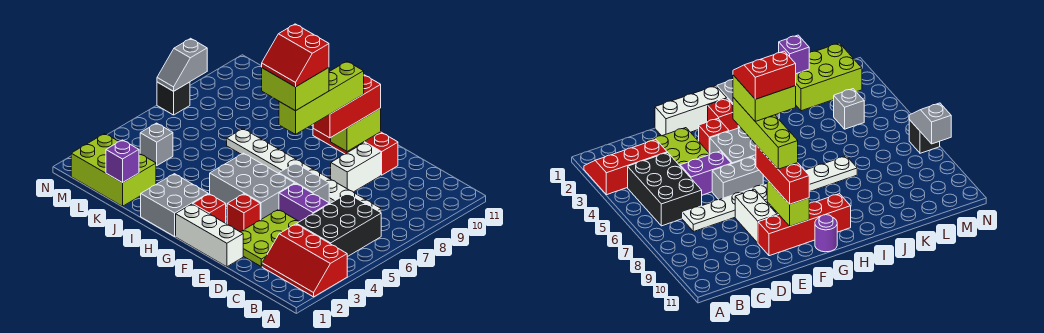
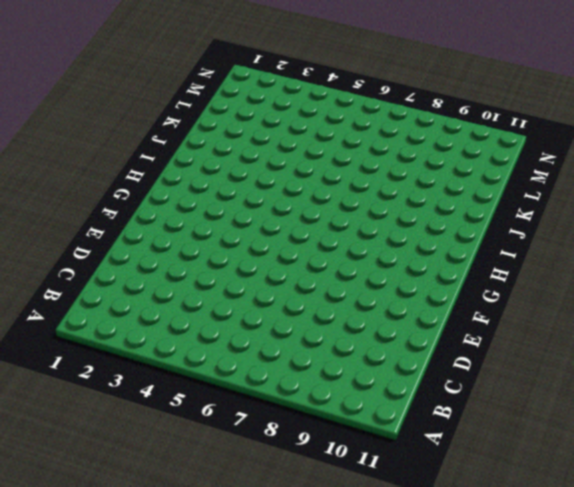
none -> red 2x3 slope [262,224,347,297]
none -> black 2x3 brick [297,194,381,257]
none -> white 1x8 plate [227,129,381,212]

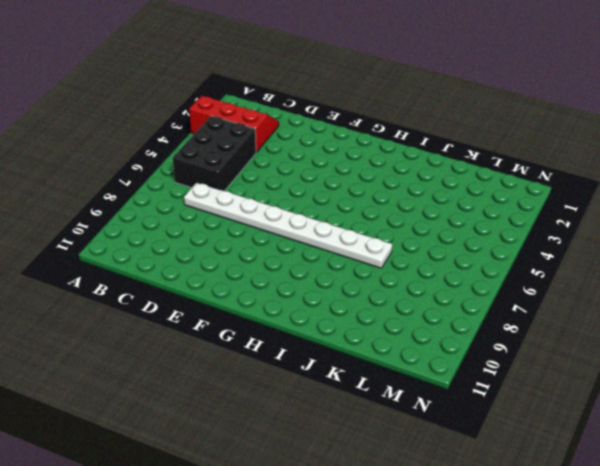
none -> lime 2x3 plate [241,210,299,267]
none -> purple 1x2 brick [279,184,329,222]
none -> white 1x3 brick [176,204,243,267]

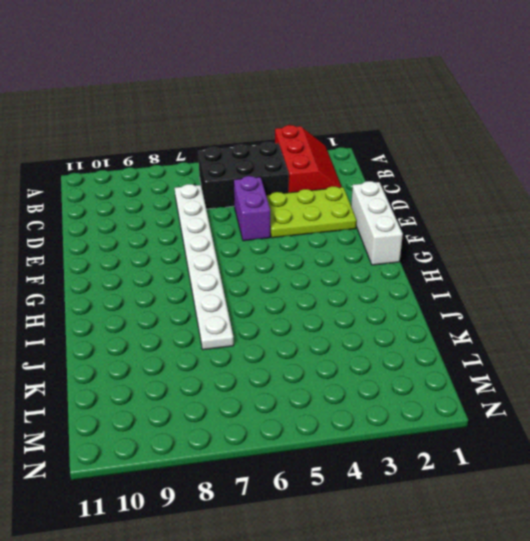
none -> grey 1x2 brick [279,163,329,202]
none -> white 1x2 brick [331,143,381,192]
none -> red 1x4 brick [313,128,398,175]

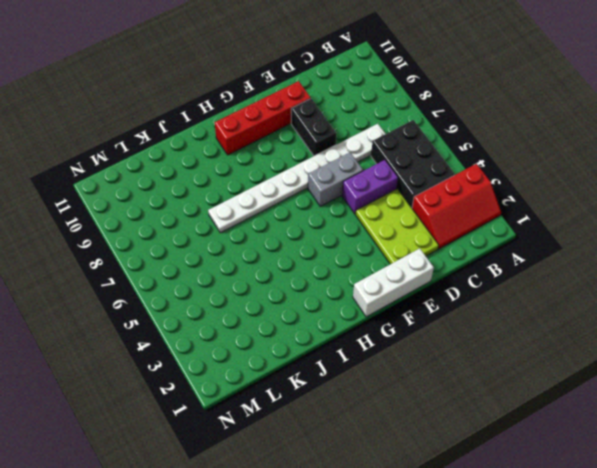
black 1x2 brick [291,99,336,156] -> white 1x2 brick [331,143,381,192]
none -> red 1x1 brick [227,194,260,232]
none -> grey 2x3 brick [210,153,295,220]
none -> red 1x1 brick [193,194,226,223]

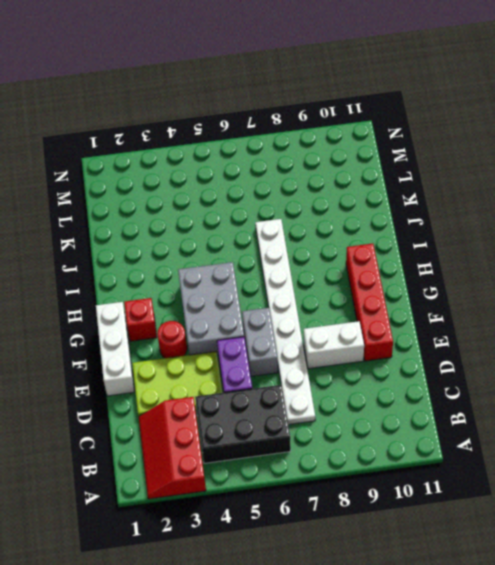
red 1x1 round brick [157,321,187,358] -> red 1x1 brick [227,194,260,232]
none -> purple 1x1 round brick [815,215,837,252]
none -> grey 2x2 brick [141,174,208,236]
none -> lime 2x3 brick [71,134,156,206]

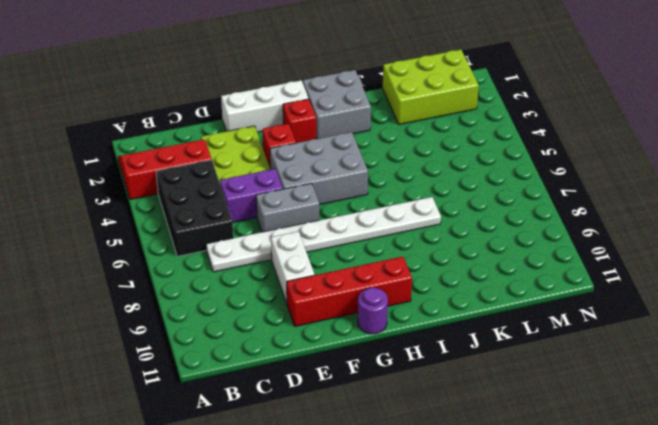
none -> grey 1x1 brick [140,123,173,166]
none -> black 1x1 brick [157,82,190,115]
none -> lime 1x2 brick [331,108,381,151]

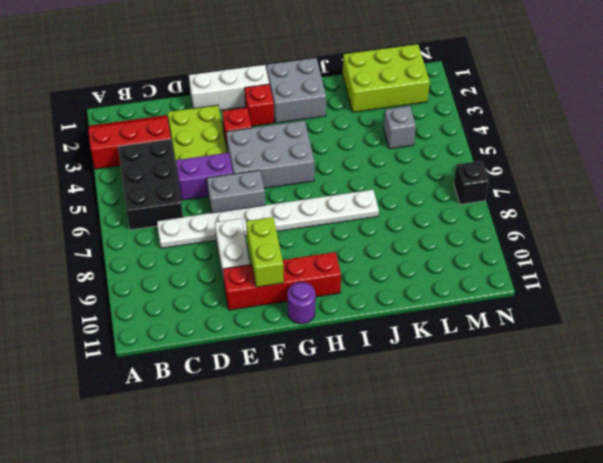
none -> purple 1x1 brick [106,140,139,183]
none -> grey 1x2 slope [157,38,207,91]
none -> red 1x3 brick [313,75,381,138]

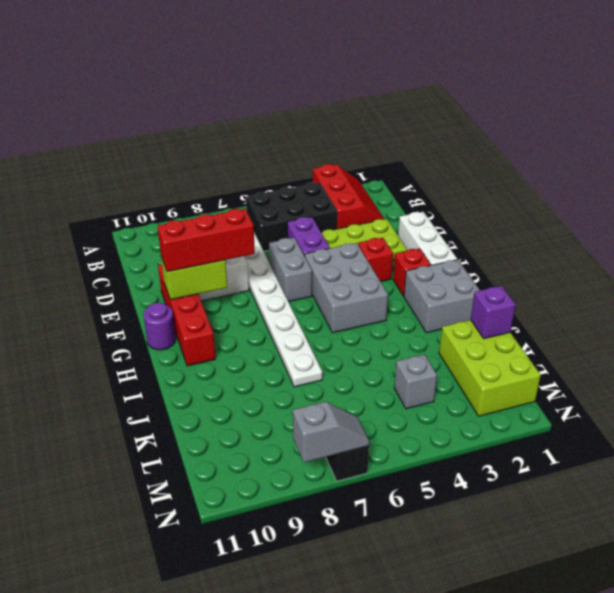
none -> lime 1x4 brick [279,61,364,134]
none -> lime 2x2 brick [262,68,329,111]
none -> red 2x2 slope [262,24,329,87]

